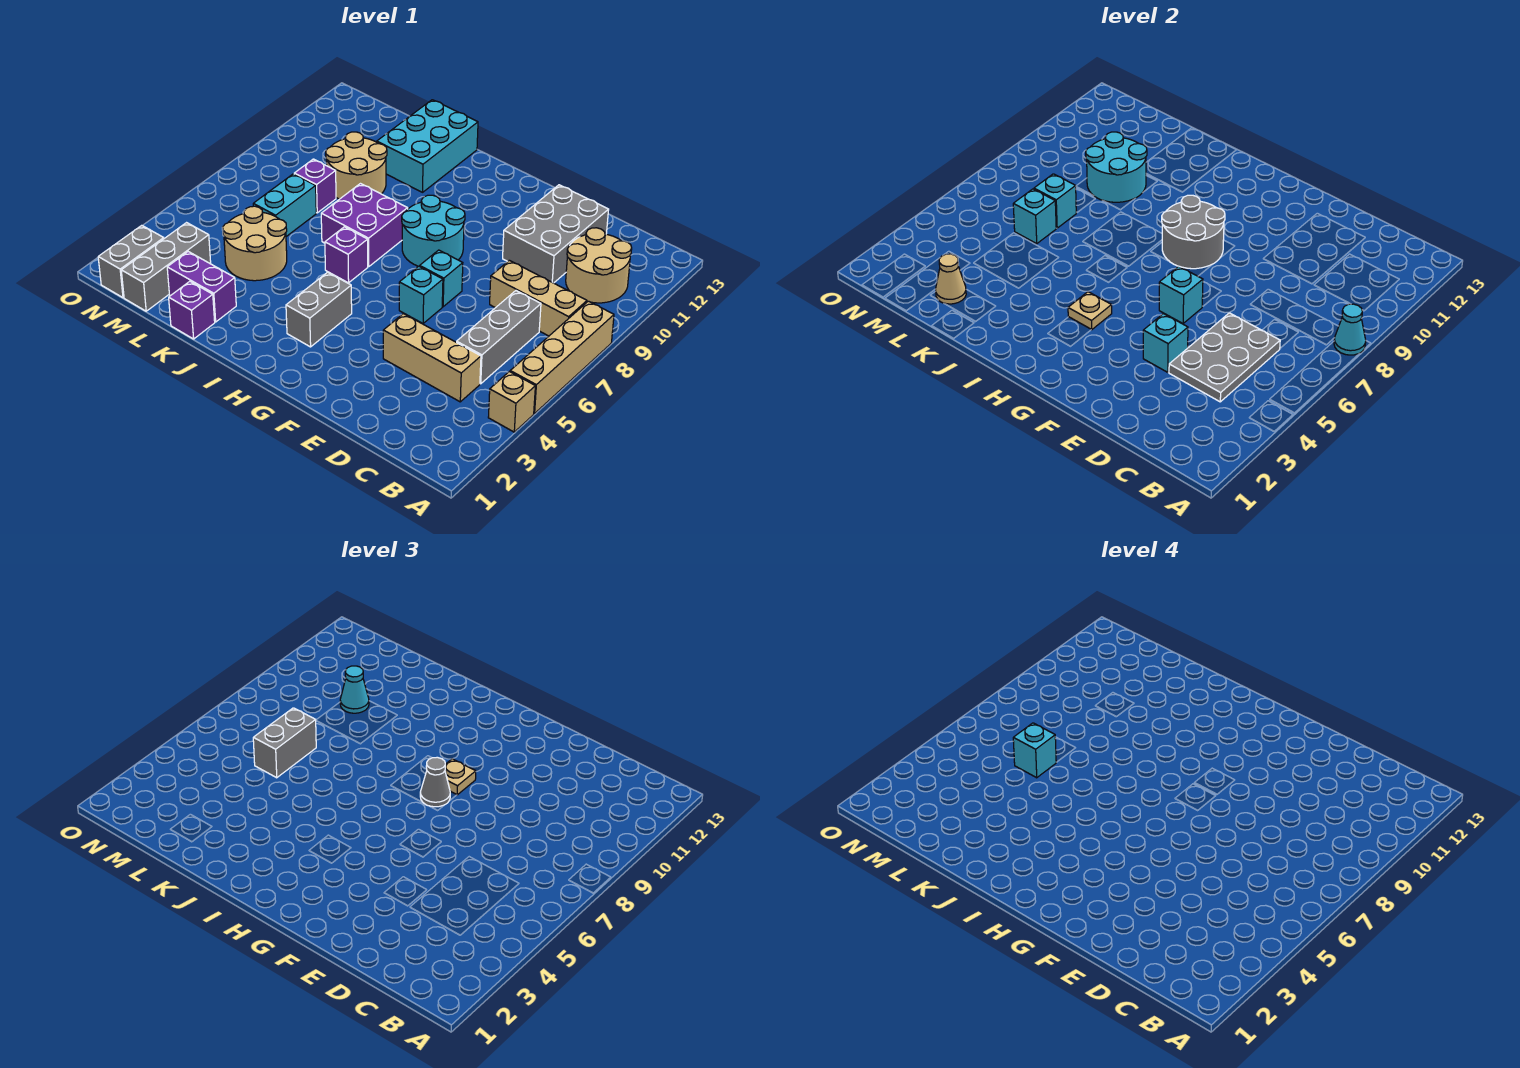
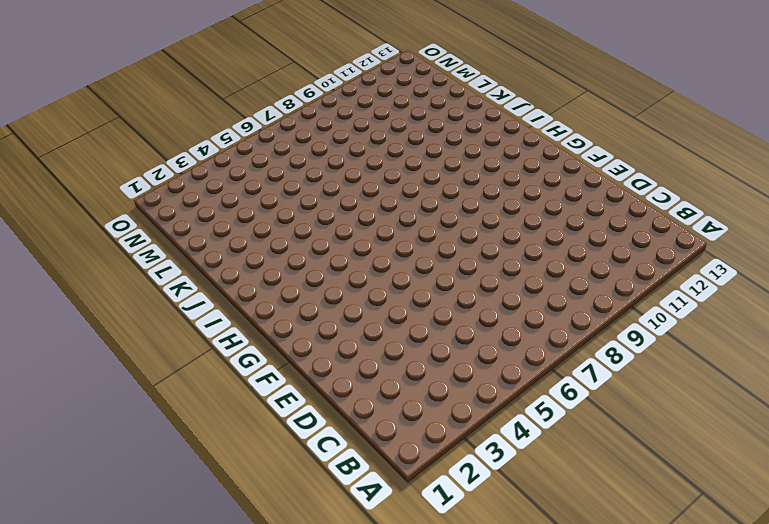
none -> tan 1x1 brick [488,372,535,432]
none -> tan 1x4 brick [510,301,614,414]
none -> tan 1x3 brick [490,260,587,336]
none -> tan 2x2 round brick [566,228,632,303]

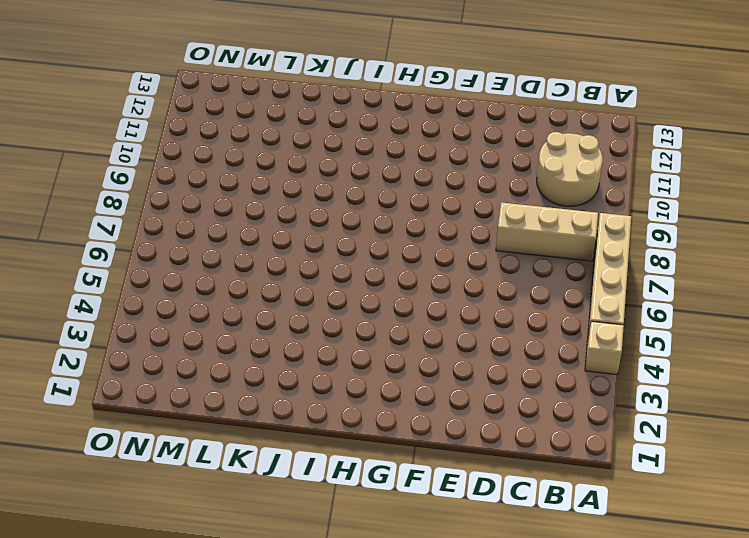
none -> tan 1x3 brick [383,314,481,402]
none -> grey 1x3 brick [457,291,541,384]
none -> grey 2x3 brick [503,185,609,283]
none -> cyan 1x1 brick [399,266,443,323]

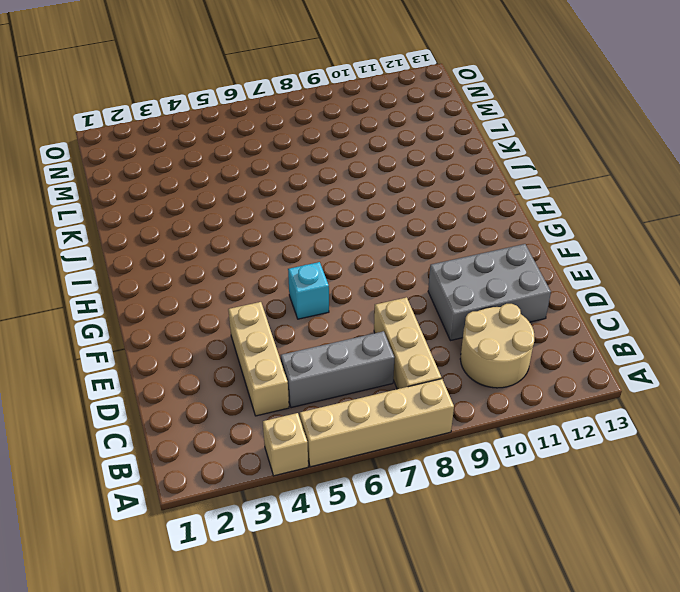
none -> cyan 1x1 brick [420,250,463,307]
none -> cyan 2x2 round brick [402,195,465,266]
none -> grey 1x2 brick [286,272,352,347]
none -> purple 1x1 brick [325,227,368,283]

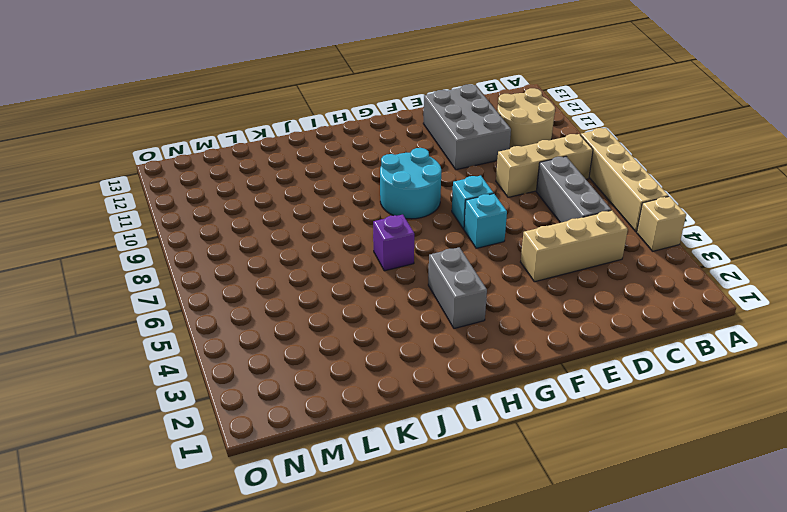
none -> purple 2x2 brick [321,184,408,267]
none -> cyan 2x3 brick [377,100,478,192]
none -> purple 1x1 brick [169,281,215,339]
none -> purple 1x2 brick [167,252,236,322]

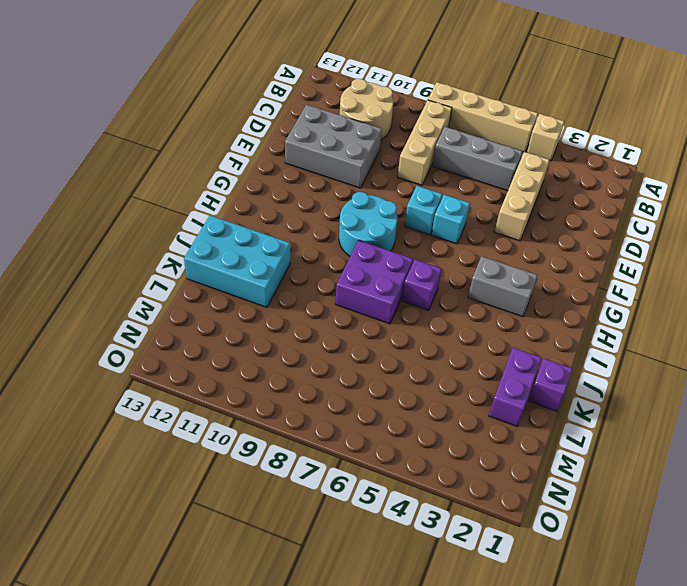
none -> tan 2x2 round brick [223,206,287,281]
none -> tan 2x2 round brick [326,132,387,199]
none -> cyan 1x2 brick [253,174,316,237]
none -> purple 1x1 brick [294,159,336,213]

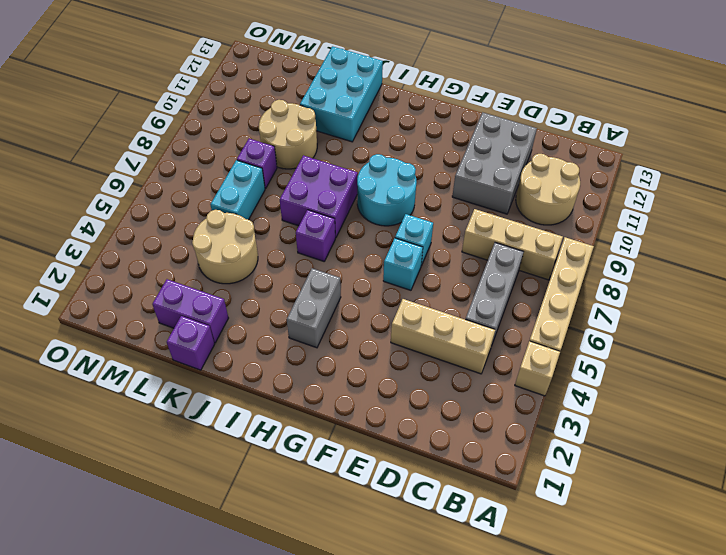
none -> grey 1x3 brick [121,223,211,311]
none -> grey 1x2 brick [98,225,164,298]
none -> cyan 1x1 cone [1334,304,1366,355]
none -> grey 2x3 plate [1169,313,1280,402]

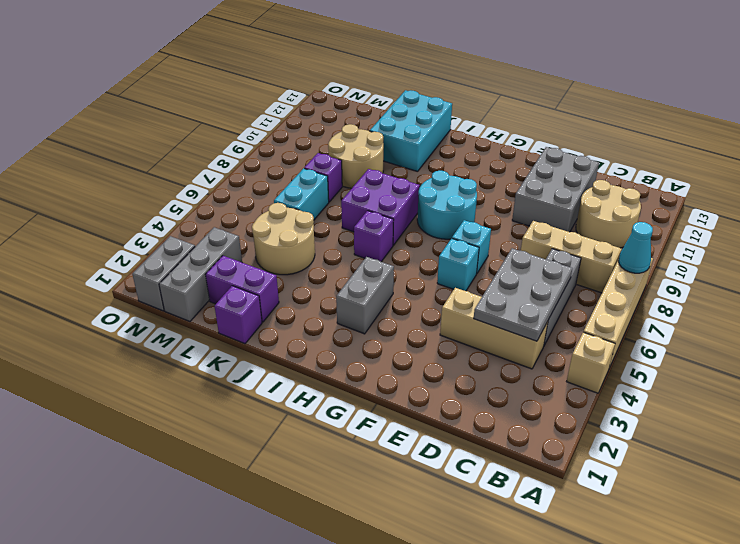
none -> cyan 1x1 brick [1143,314,1188,372]
none -> cyan 1x1 brick [1159,266,1203,323]
none -> grey 2x2 round brick [1162,195,1225,269]
none -> tan 1x1 plate [1068,292,1112,330]

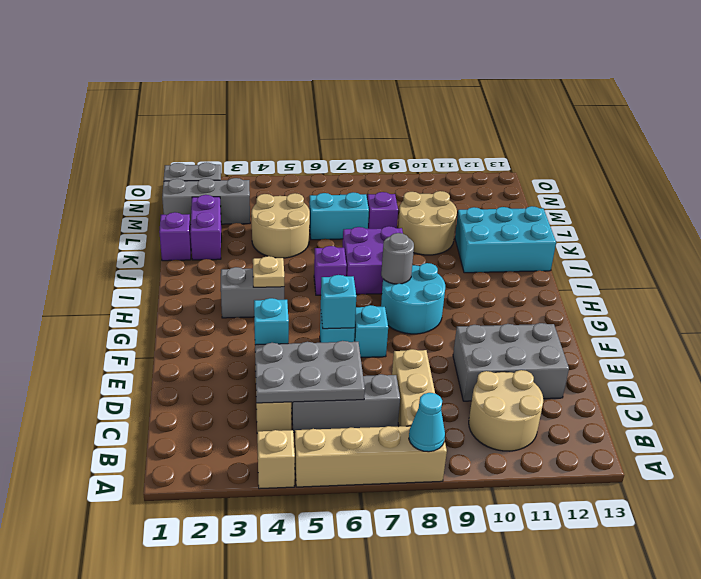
grey 1x1 round brick [381,233,414,284] -> grey 2x2 round brick [1162,195,1225,269]
none -> cyan 2x2 round brick [1086,132,1147,202]
none -> tan 1x1 cone [936,254,966,304]
none -> cyan 1x1 brick [1013,189,1056,244]
none -> cyan 1x1 brick [1034,174,1076,228]

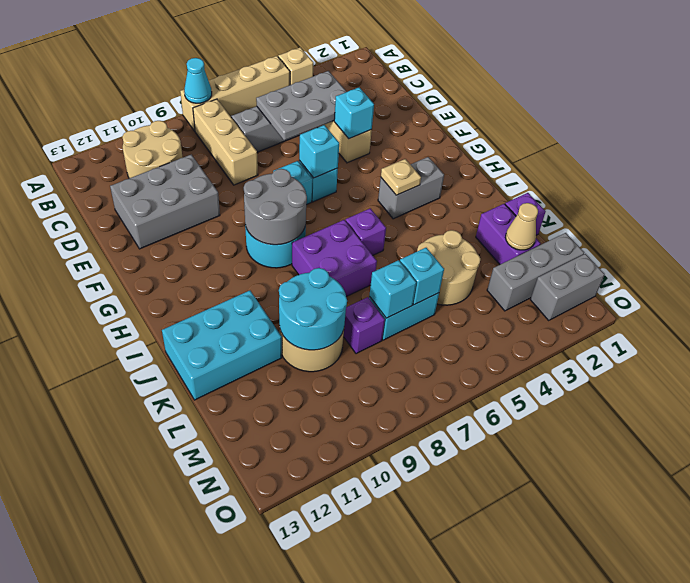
none -> grey 1x1 cone [420,757,450,807]
none -> tan 1x1 plate [445,759,476,795]
none -> grey 1x2 brick [253,708,316,778]
none -> cyan 1x1 cone [340,666,369,713]

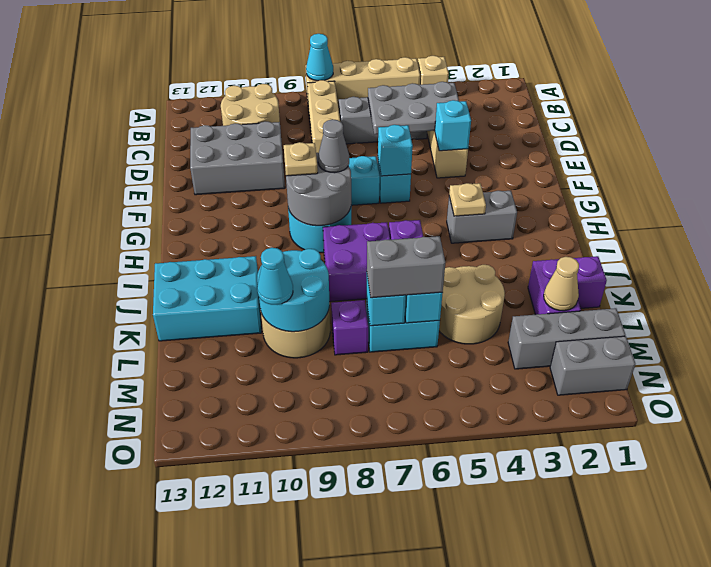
none -> cyan 1x1 brick [1013,723,1056,778]

